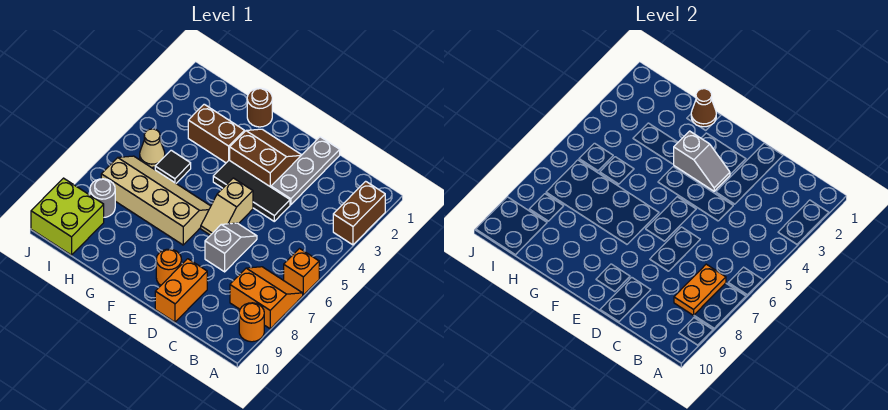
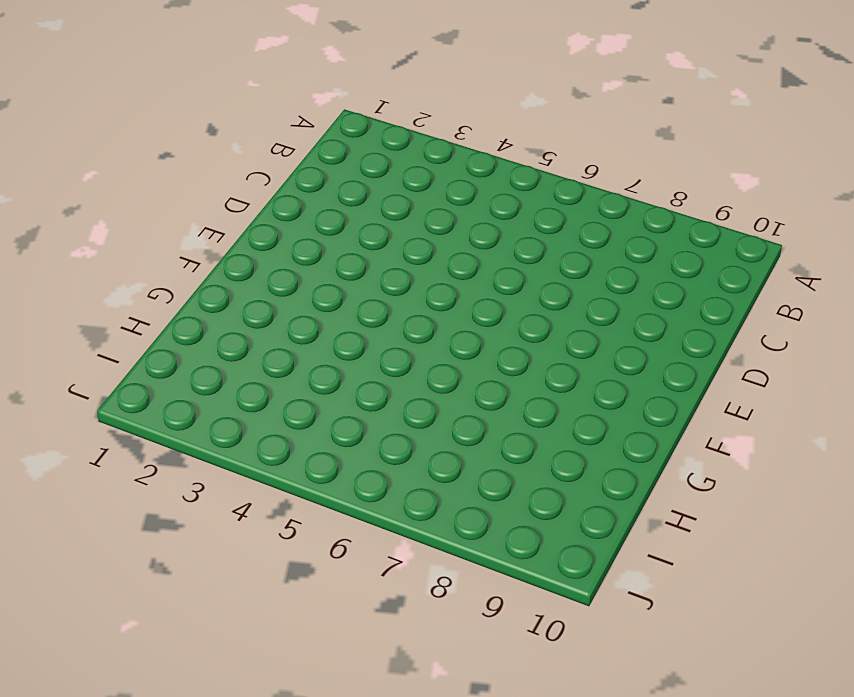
none -> brown 1x2 brick [333,181,385,245]
none -> orange 1x1 brick [284,249,319,295]
none -> orange 2x2 slope [230,267,303,329]

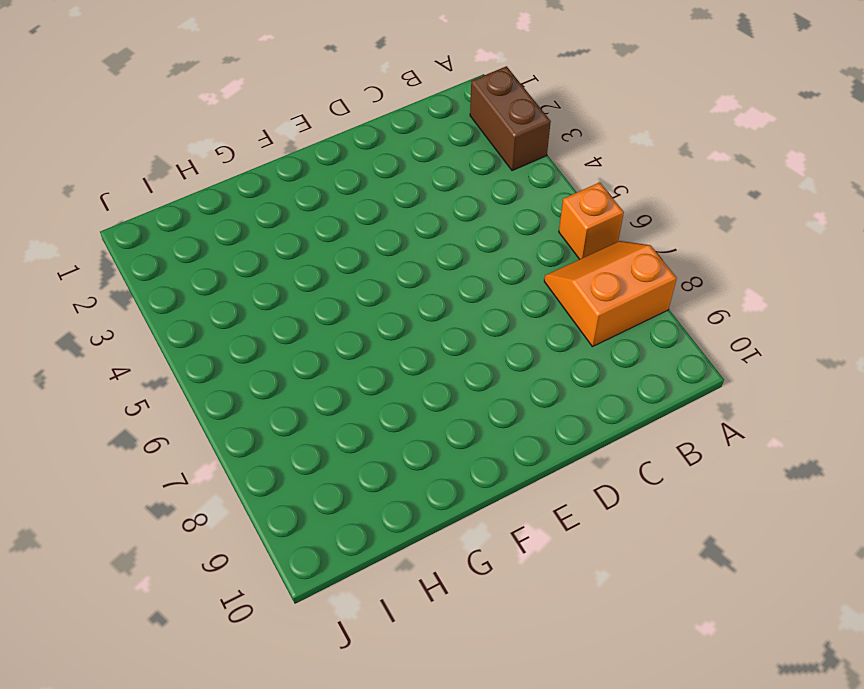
none -> orange 1x1 round brick [239,303,264,342]
none -> grey 1x3 plate [271,137,340,205]
none -> black 1x3 tile [213,160,290,221]

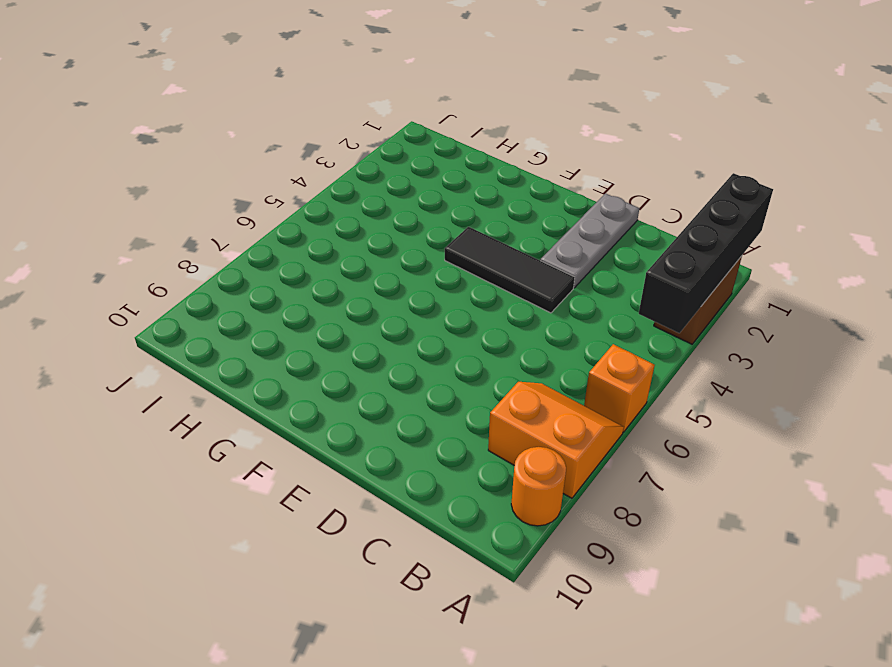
black 1x4 brick [639,173,773,333] -> none
none -> grey 1x2 slope [205,223,257,272]
none -> orange 1x2 brick [155,259,207,322]
none -> brown 2x2 slope [230,129,301,187]

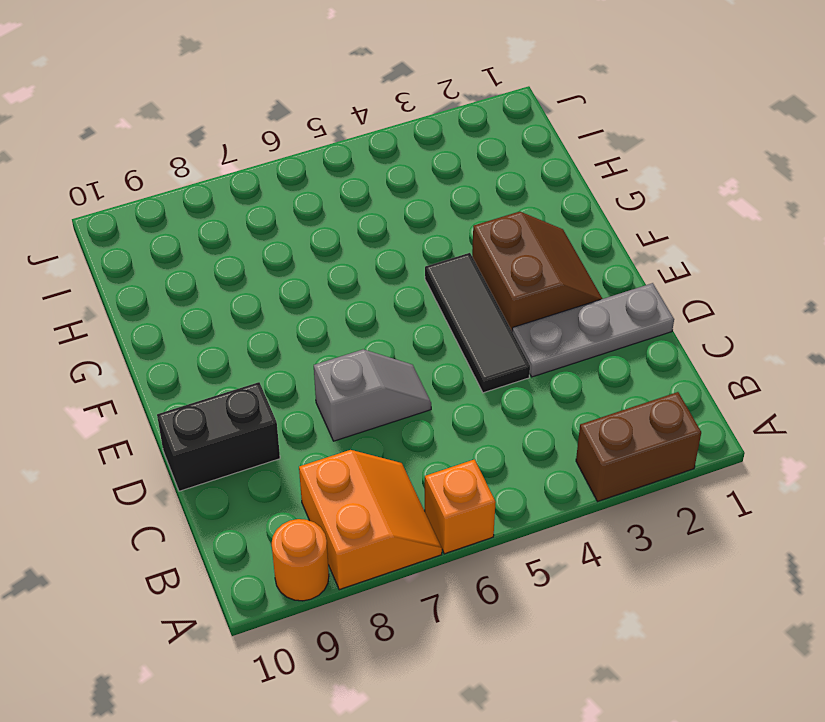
black 1x2 brick [157,382,280,491] -> orange 1x2 brick [155,259,207,322]
none -> tan 1x2 slope [201,178,253,235]
none -> orange 1x1 round brick [156,249,182,285]
none -> tan 2x4 slope [101,156,211,245]

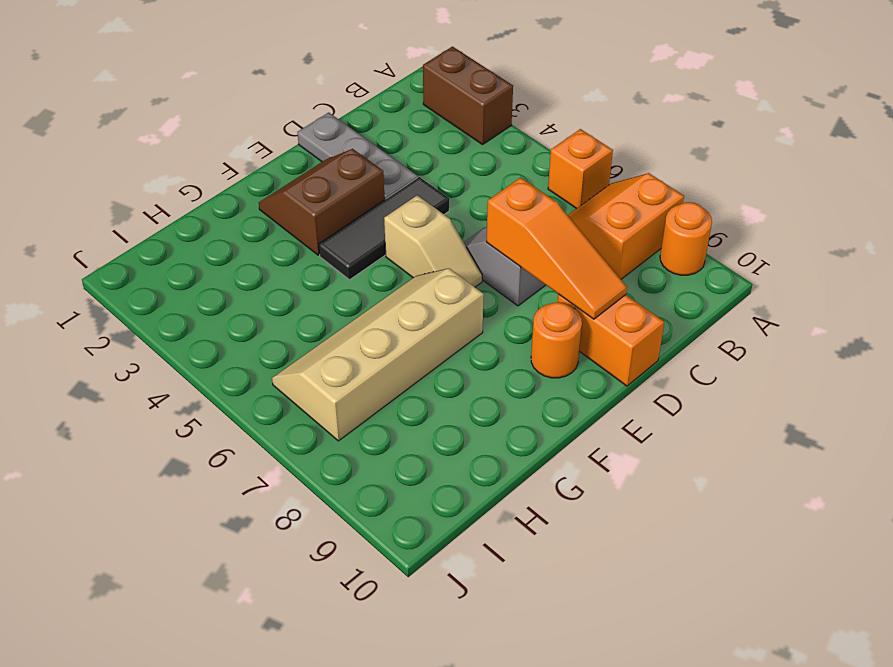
orange 1x3 slope [486,178,627,319] -> none
none -> brown 1x1 round brick [247,88,272,127]
none -> brown 1x2 brick [188,104,244,163]
none -> black 1x1 tile [155,150,191,183]

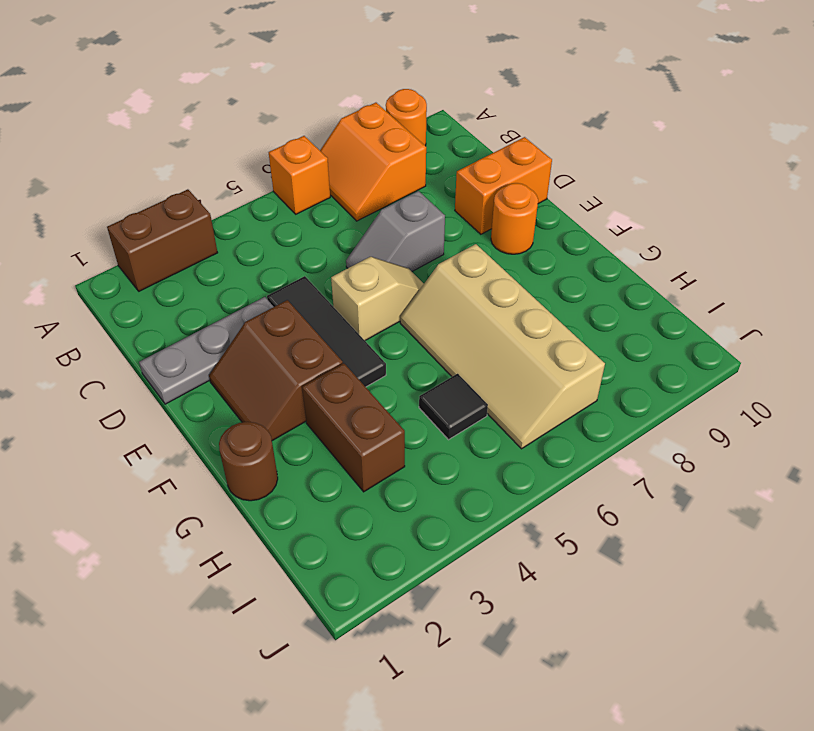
none -> tan 1x1 cone [140,129,165,167]
none -> grey 1x1 round brick [90,179,115,217]
none -> lime 2x2 brick [31,178,104,255]

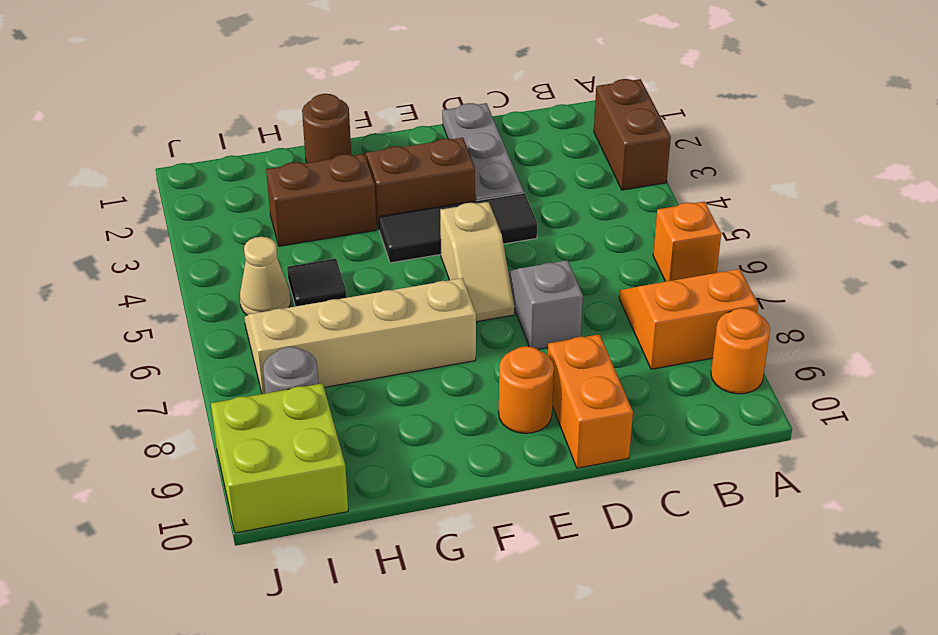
none -> orange 1x2 plate [674,264,726,315]
none -> grey 1x2 slope [674,131,730,191]
none -> brown 1x1 cone [691,89,716,127]

